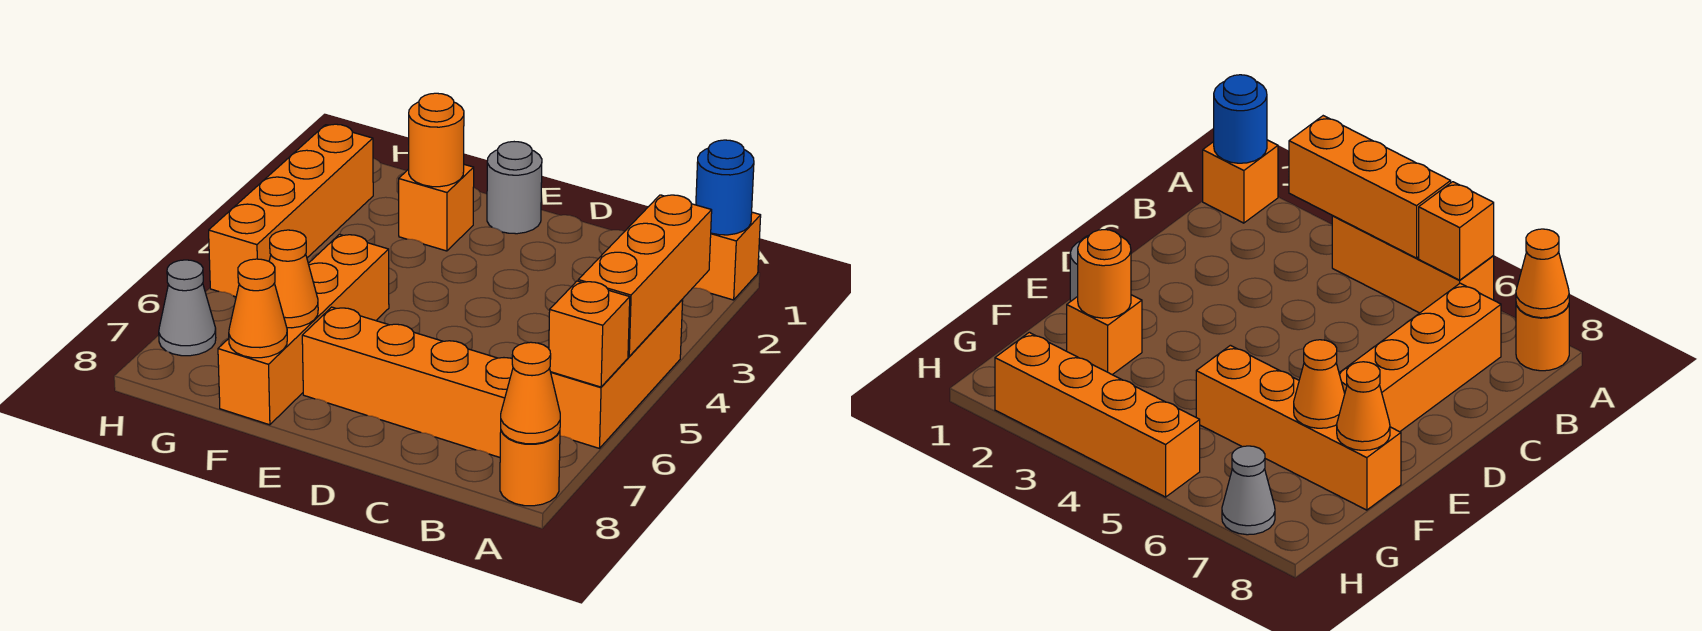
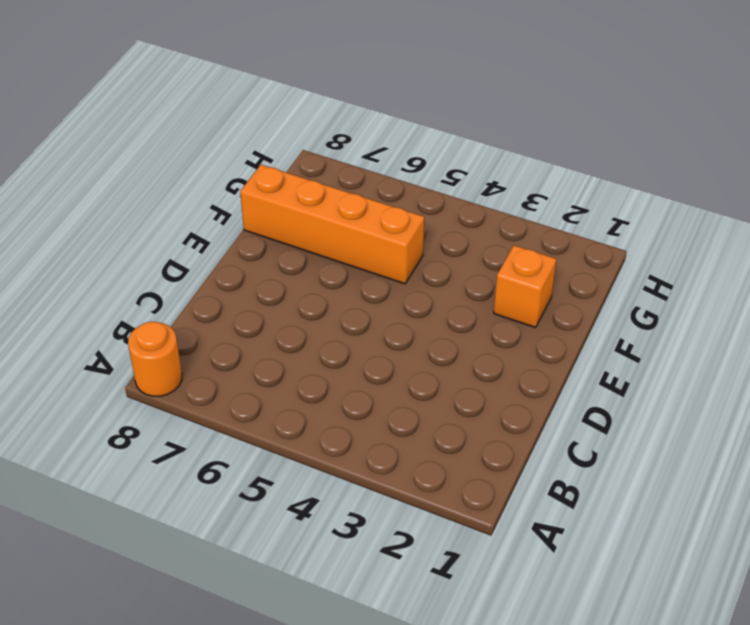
none -> orange 1x1 brick [693,212,761,300]
none -> orange 1x3 brick [551,300,683,448]
none -> orange 1x4 brick [302,307,513,457]

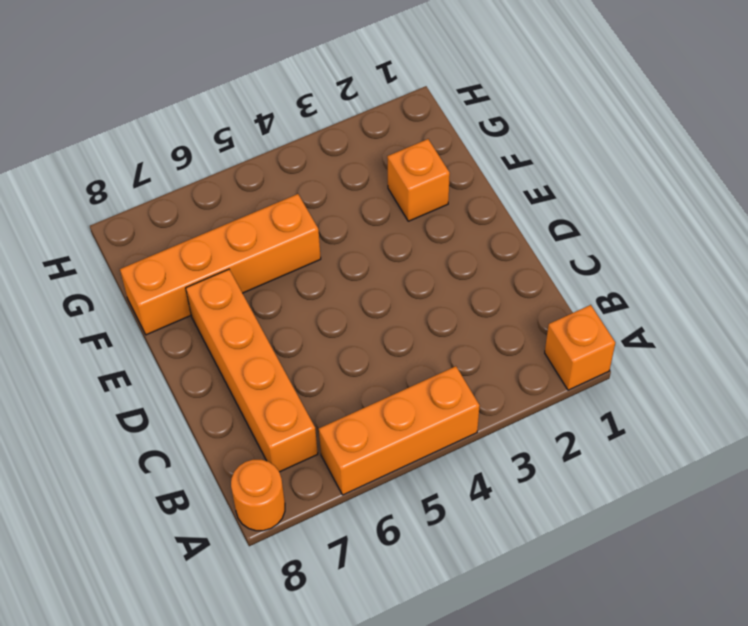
none -> grey 1x1 round brick [487,142,542,234]
none -> orange 1x4 brick [209,124,373,297]
none -> grey 1x1 cone [159,260,216,356]

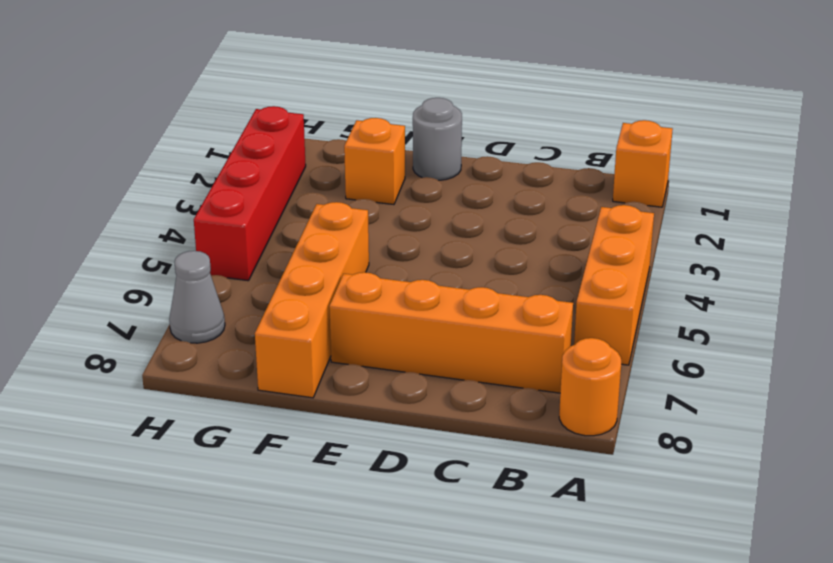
red 1x4 brick [194,106,306,281] -> orange 1x4 brick [209,124,373,297]
none -> blue 1x1 round brick [696,140,754,235]
none -> orange 1x3 brick [578,195,712,356]
none -> orange 1x1 brick [549,281,630,387]

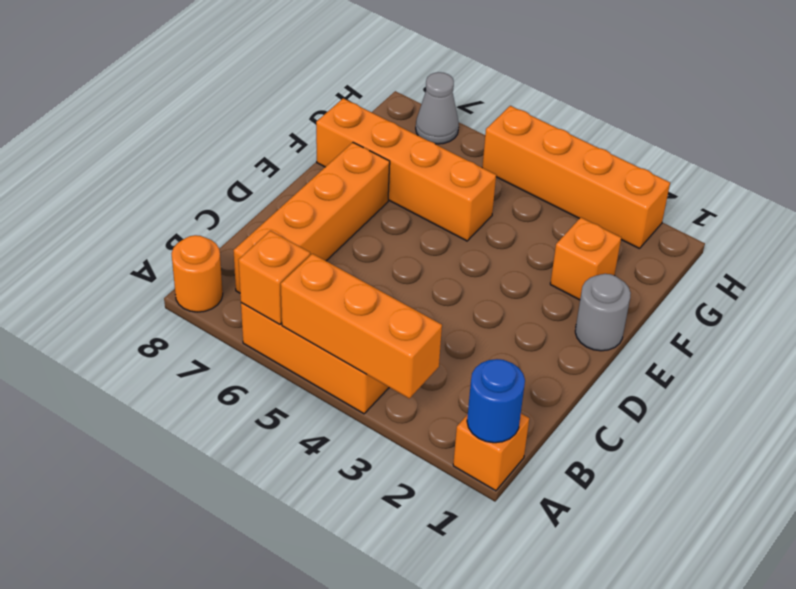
none -> orange 1x1 cone [501,342,560,444]
none -> orange 1x1 round brick [409,93,464,187]
none -> orange 1x1 cone [269,230,318,328]

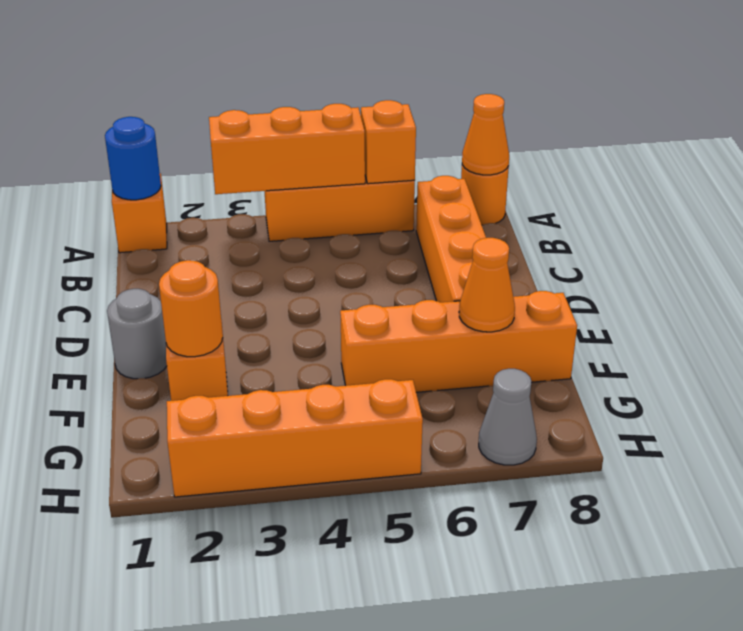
none -> orange 1x1 cone [229,259,287,358]

